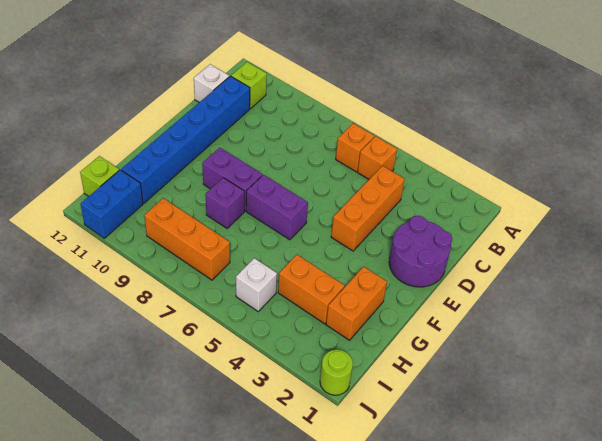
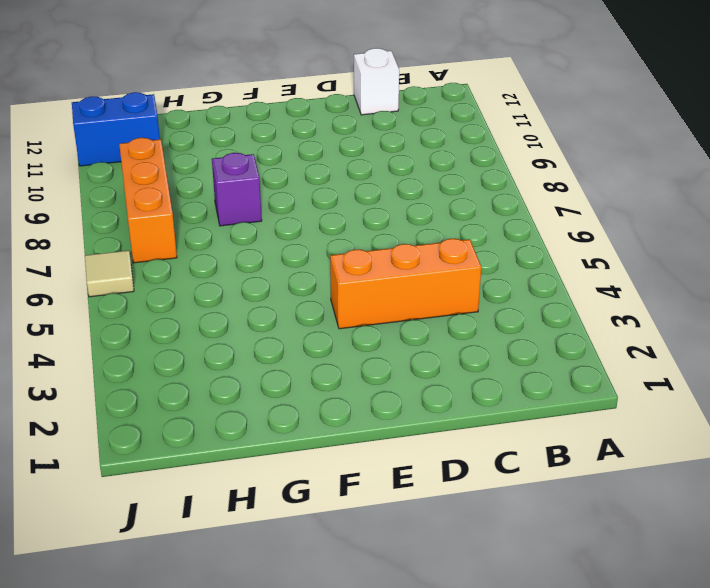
tan 1x1 tile [85,250,134,297] -> none
none -> orange 1x1 brick [358,136,397,179]
none -> orange 1x1 brick [336,123,374,172]
none -> lime 1x1 brick [231,62,267,109]

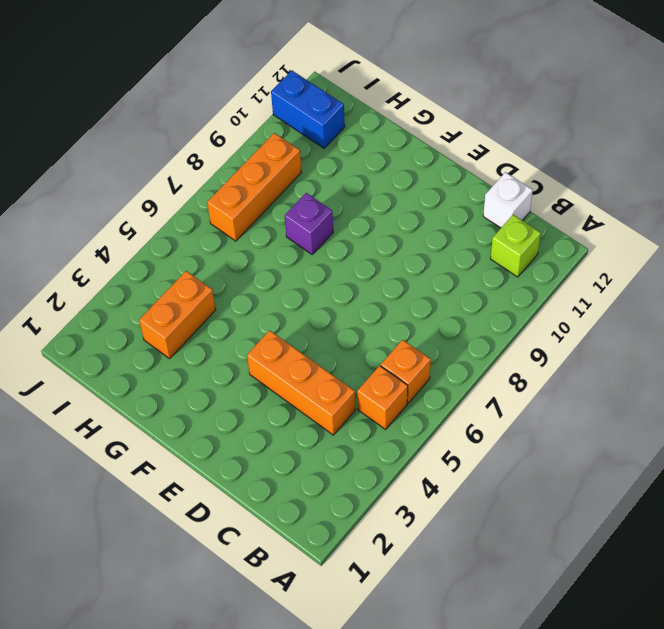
none -> blue 1x6 brick [121,76,250,203]
none -> purple 2x2 round brick [389,216,452,287]
none -> purple 1x2 brick [246,175,308,240]

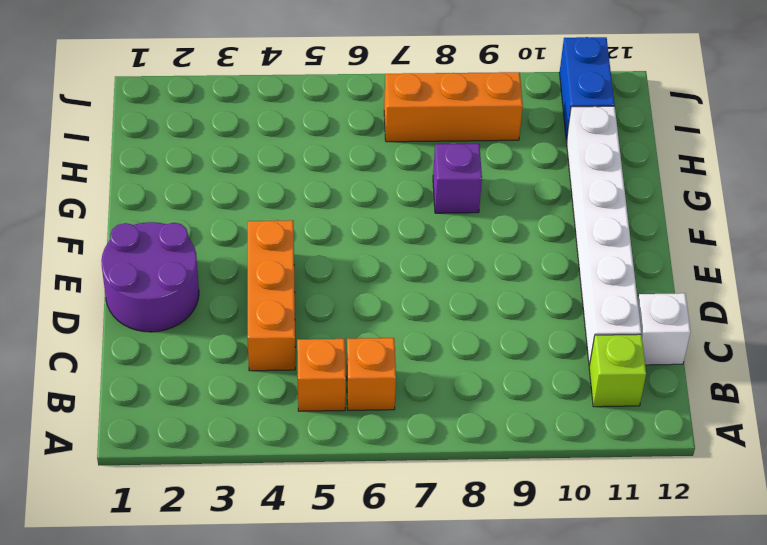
white 1x6 brick [566,106,641,366] -> blue 1x6 brick [121,76,250,203]
none -> purple 1x2 brick [246,175,308,240]
none -> purple 1x2 brick [202,147,263,211]
none -> orange 1x2 brick [326,267,387,340]

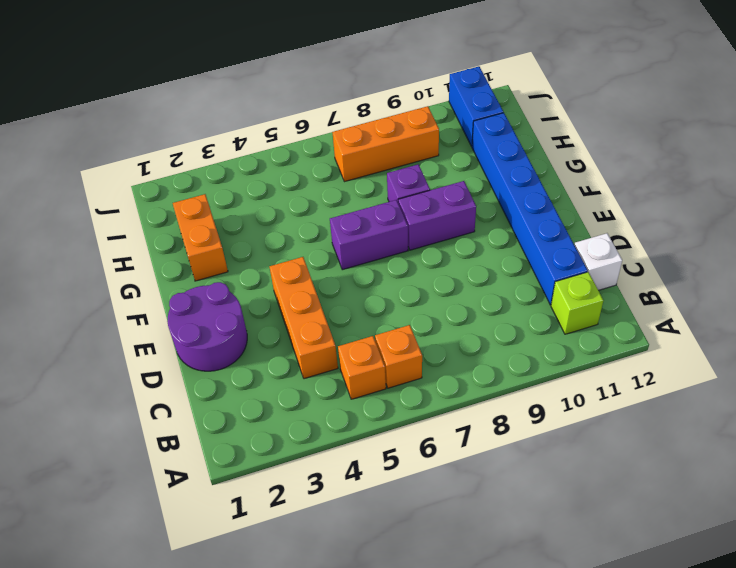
none -> orange 1x2 brick [278,255,344,324]
none -> white 1x1 brick [236,258,277,311]
none -> lime 1x1 brick [80,156,119,196]

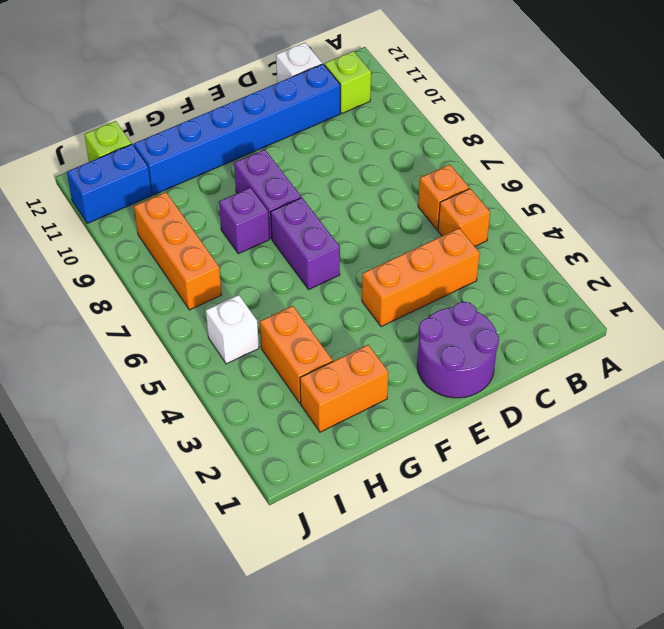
none -> lime 1x1 round brick [320,350,353,395]

